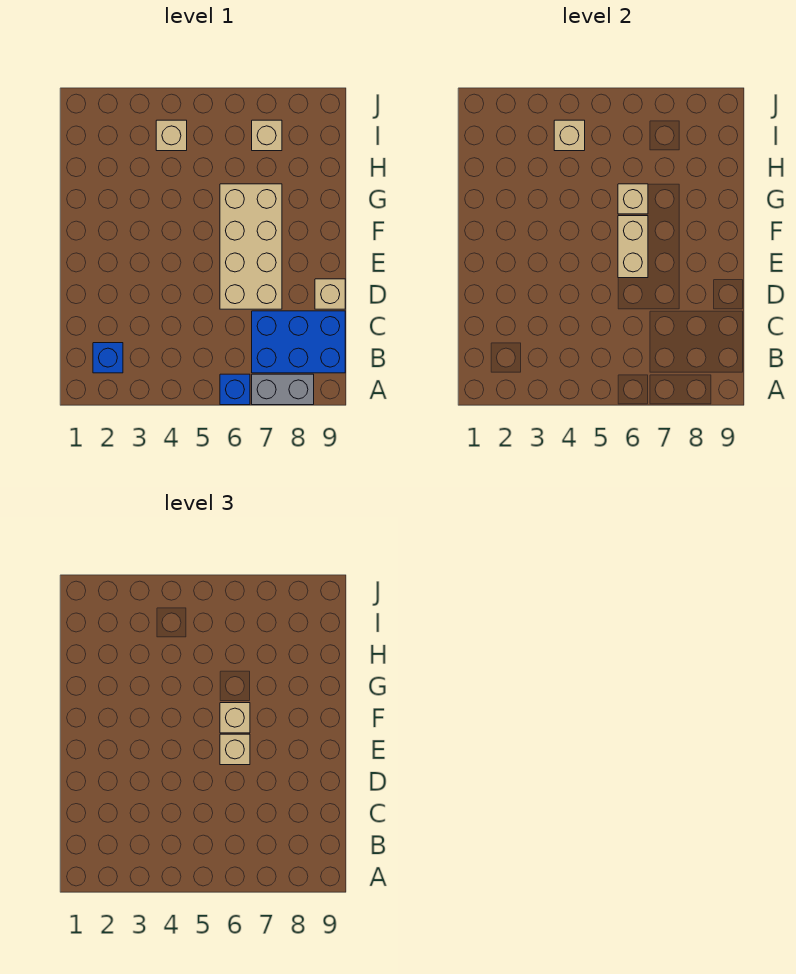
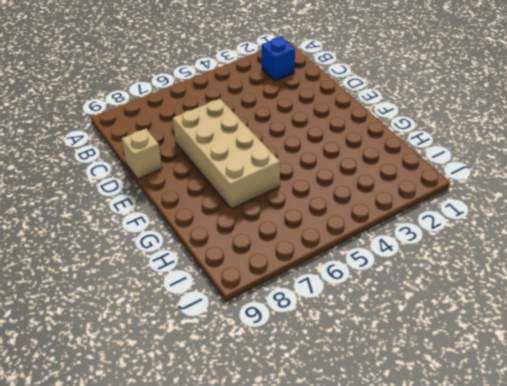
none -> blue 1x1 brick [220,374,250,405]
none -> grey 1x2 brick [252,374,314,405]
none -> blue 2x3 brick [252,311,345,373]

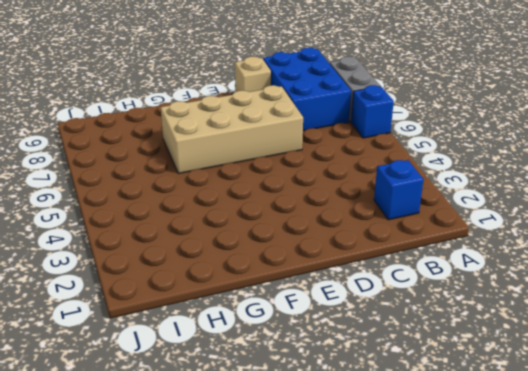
none -> tan 1x1 brick [156,120,187,151]
none -> tan 1x1 brick [252,120,282,151]
none -> tan 1x2 brick [618,216,648,278]

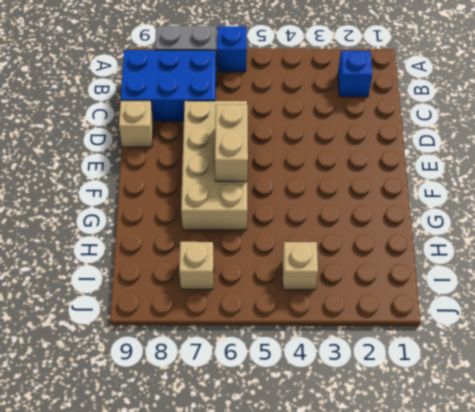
none -> tan 1x1 brick [618,184,648,214]
none -> tan 1x1 brick [554,120,585,151]
none -> tan 1x1 brick [220,734,250,765]

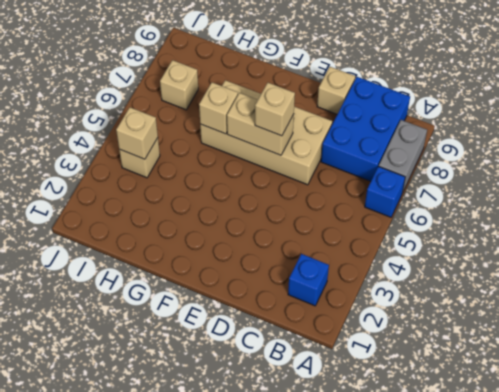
none -> tan 1x1 brick [220,703,250,733]

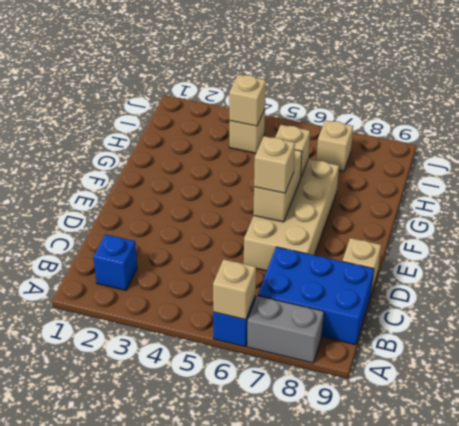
tan 1x1 brick [213,259,256,320] -> tan 1x1 brick moved to [220,703,250,733]

